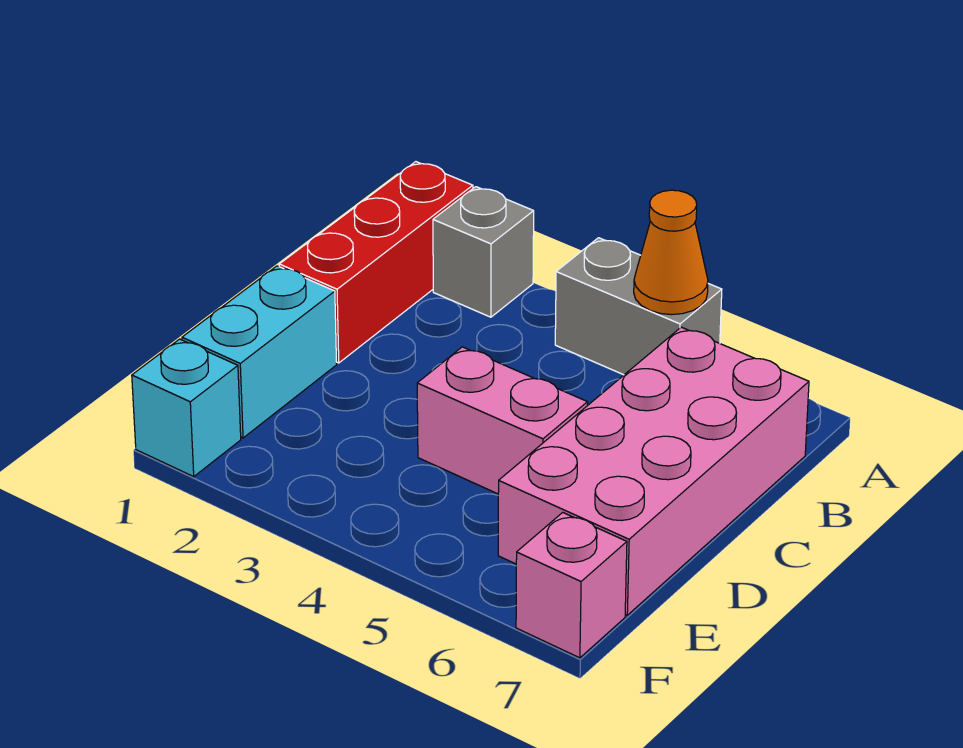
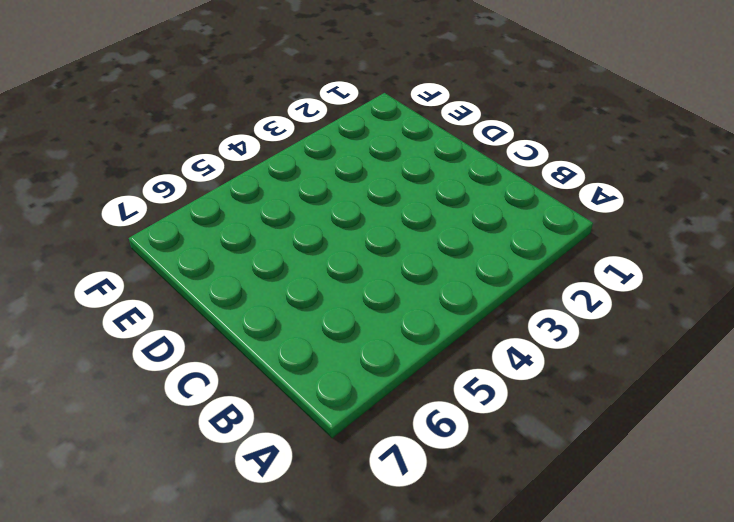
none -> red 1x3 brick [279,162,473,363]
none -> grey 1x1 brick [433,187,534,317]

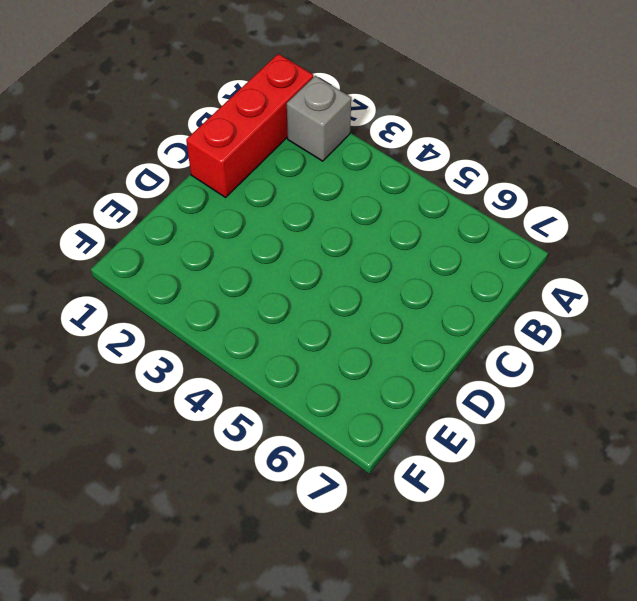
none -> grey 1x2 brick [555,238,722,375]
none -> pink 2x4 brick [498,327,809,615]

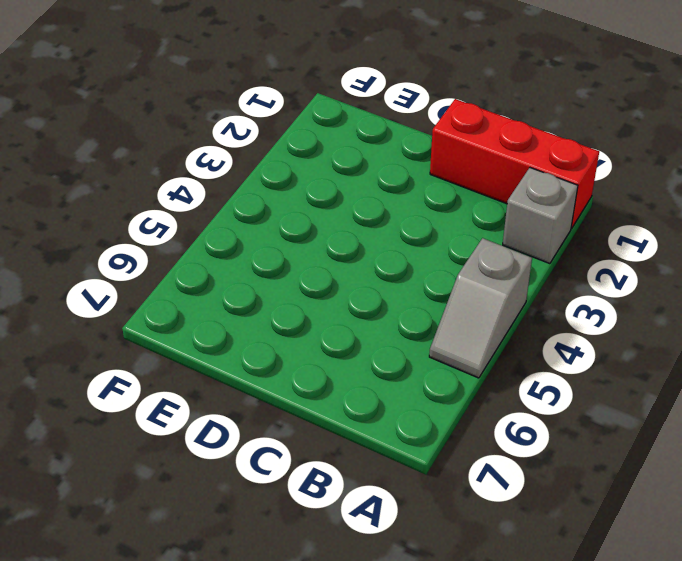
grey 1x2 slope [429,238,532,378] -> grey 1x2 brick [555,238,722,375]
none -> pink 2x4 brick [498,327,809,615]
none -> cyan 1x2 brick [182,266,337,438]

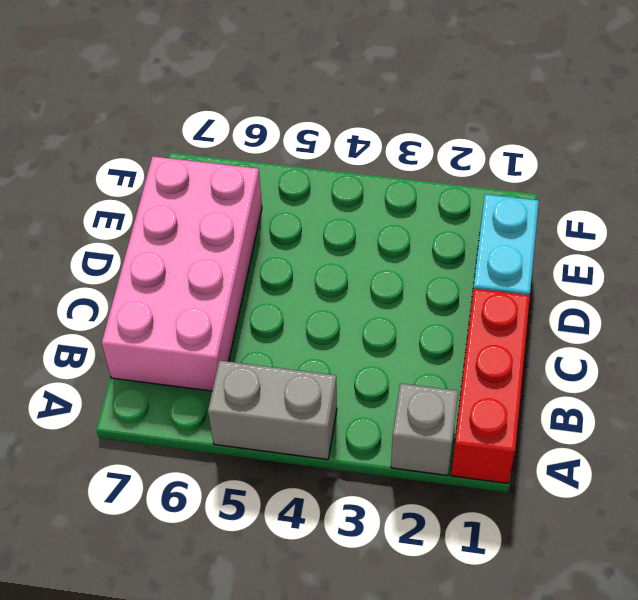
none -> pink 1x2 brick [417,347,588,494]
none -> cyan 1x1 brick [132,339,241,477]

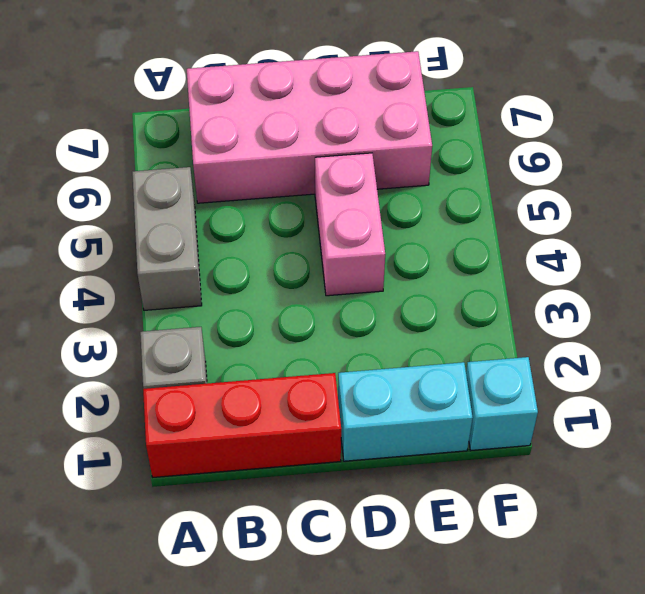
none -> pink 1x1 brick [516,512,627,658]
none -> orange 1x1 cone [634,190,708,315]

